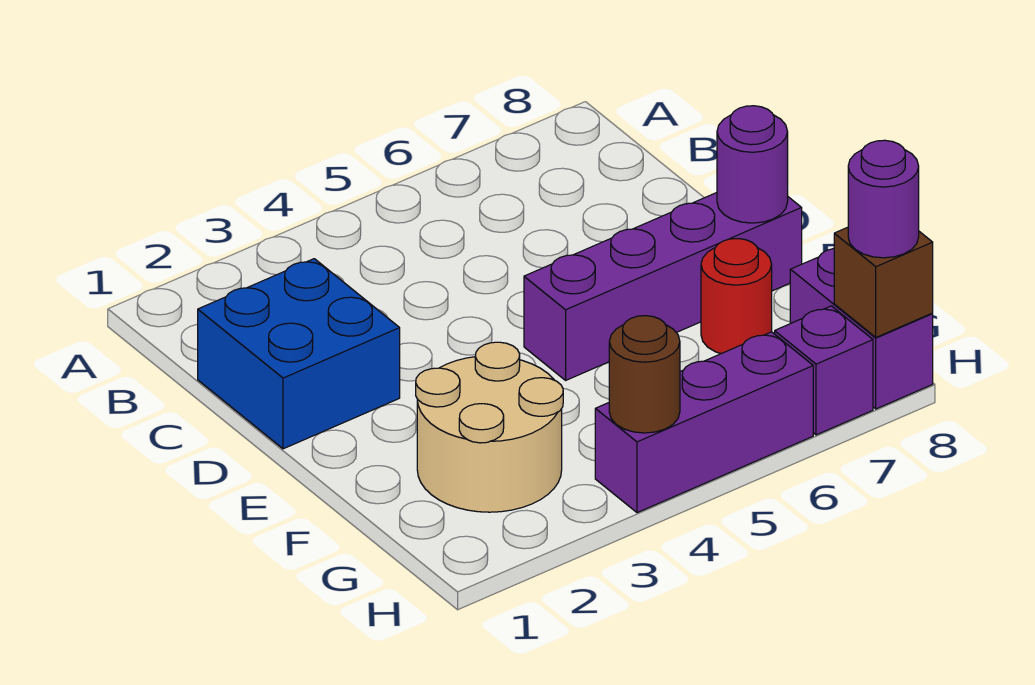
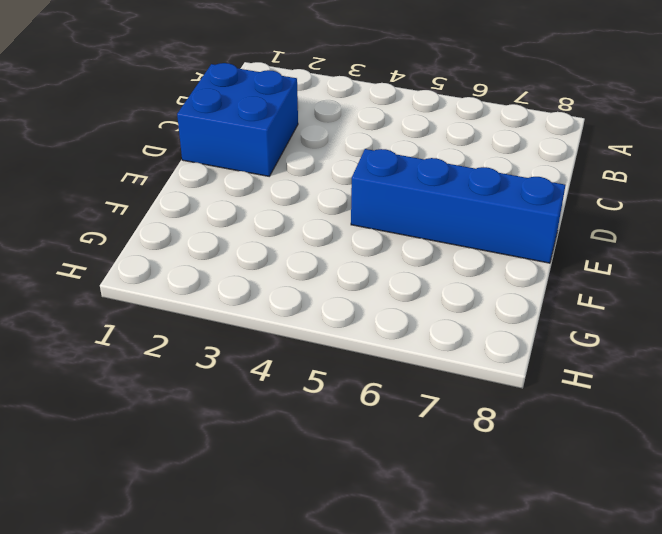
blue 1x4 brick [351,149,565,263] -> purple 1x4 brick [524,193,802,380]
none -> tan 2x2 round brick [416,342,563,512]
none -> red 1x1 round brick [701,239,772,354]

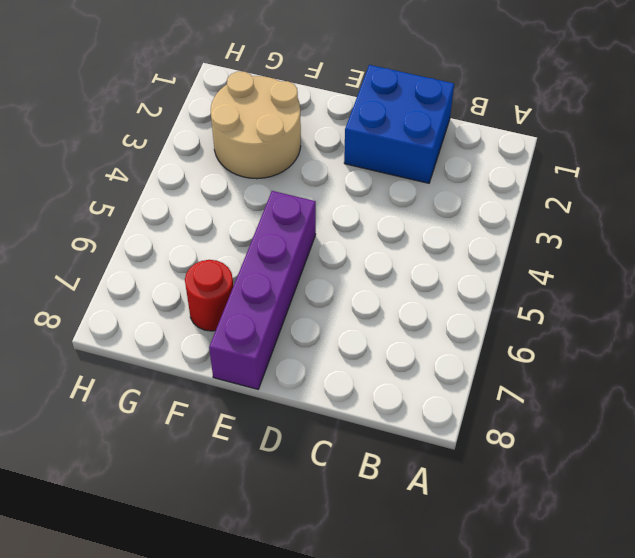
none -> purple 1x2 brick [790,248,933,409]
none -> purple 1x3 brick [595,332,813,513]

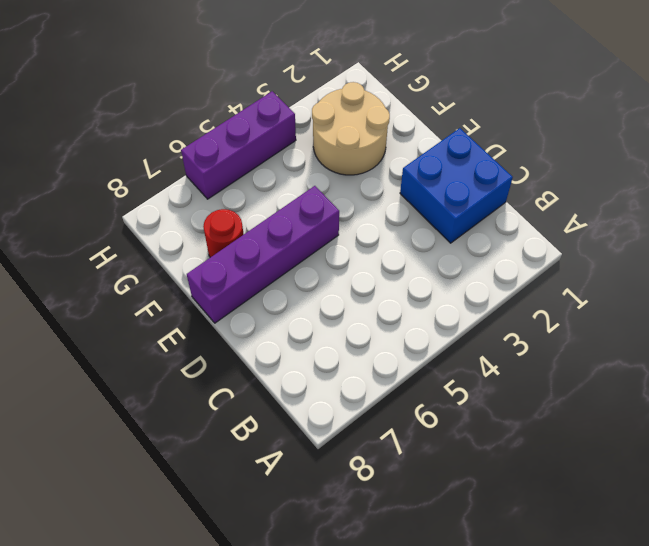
none -> purple 1x2 brick [790,248,933,409]
none -> purple 1x1 brick [775,306,873,435]

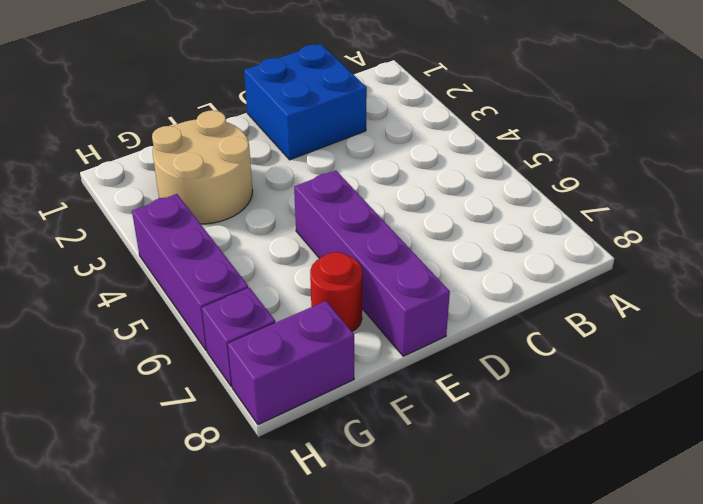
none -> purple 1x1 round brick [717,106,788,223]
none -> brown 1x1 round brick [609,316,680,433]

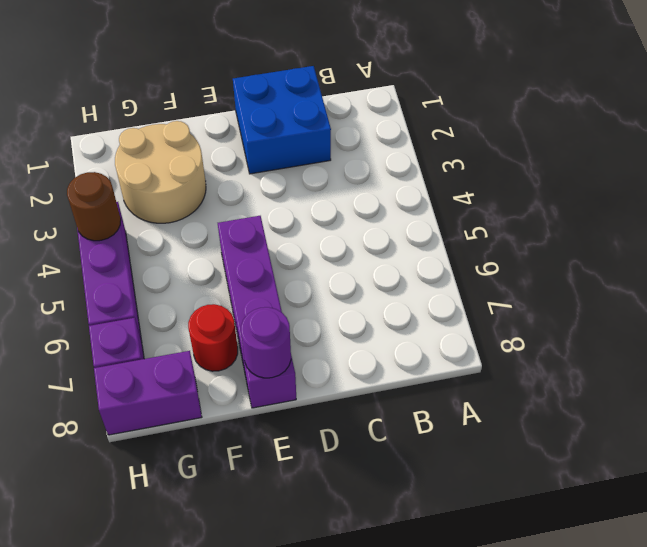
none -> brown 1x1 brick [834,227,933,337]
none -> purple 1x1 round brick [848,140,919,258]

